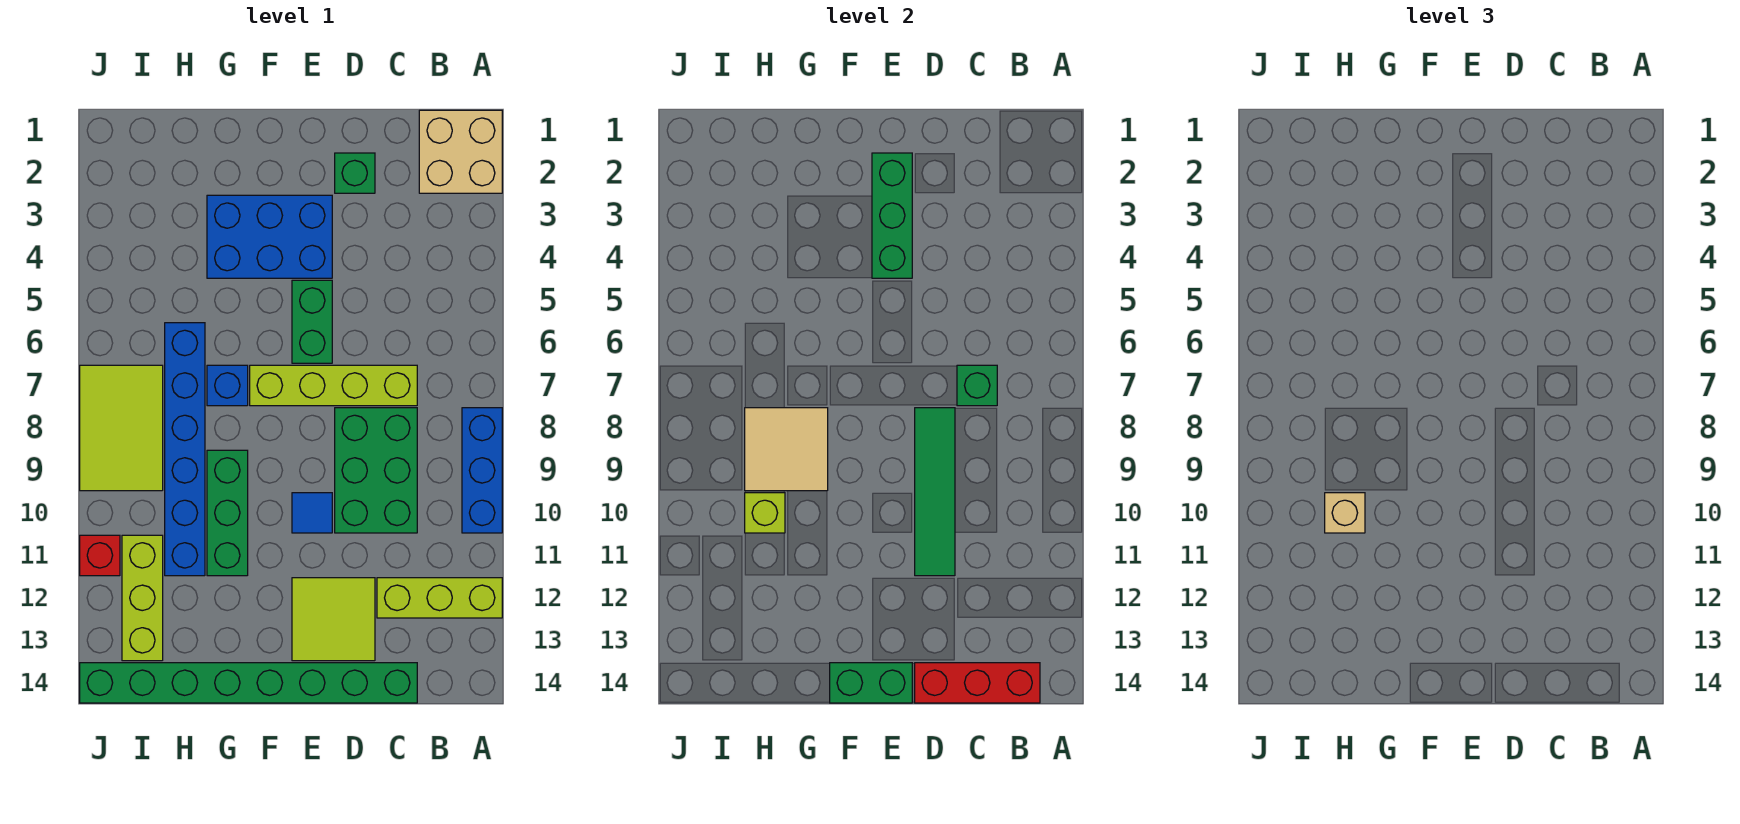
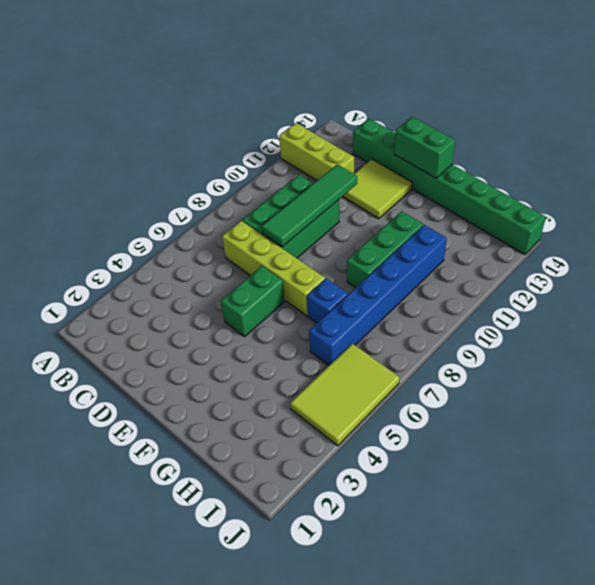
lime 2x3 tile [290,343,399,446] -> lime 2x3 tile moved to [80,365,163,491]
none -> tan 2x2 brick [419,110,502,193]
none -> blue 1x3 brick [462,408,502,533]
none -> green 1x1 brick [335,153,375,193]

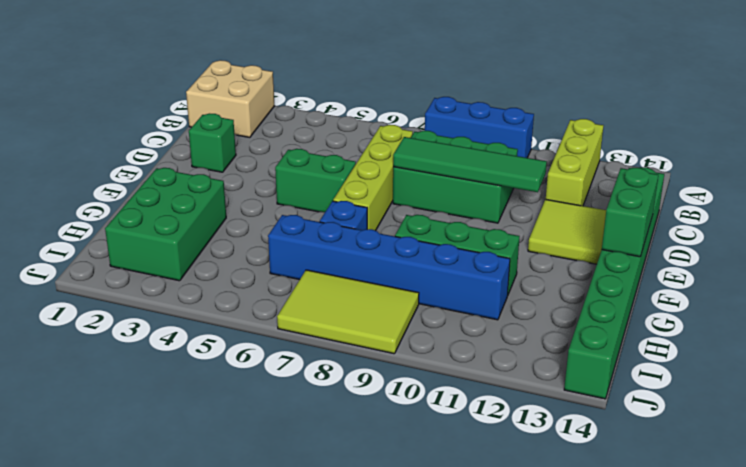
green 2x3 brick [105,168,226,281] -> blue 2x3 brick [207,195,332,278]
none -> blue 1x1 tile [292,493,332,533]
none -> lime 1x3 brick [122,535,163,661]
none -> red 1x1 brick [80,535,120,576]

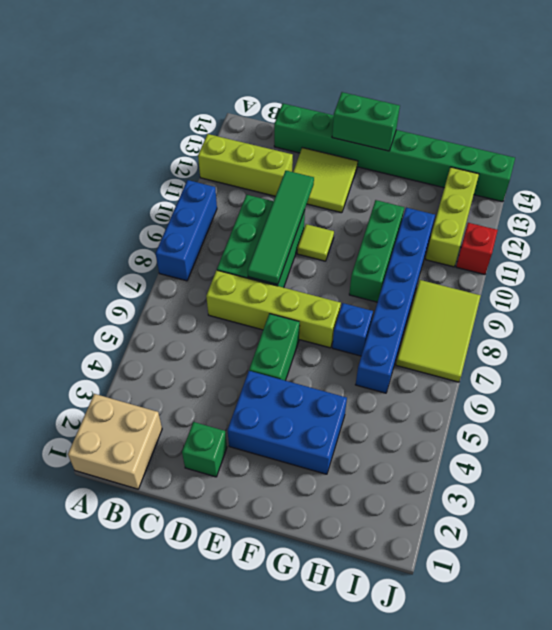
lime 1x1 tile [297,224,334,261] -> blue 1x1 tile [292,493,332,533]
none -> red 1x3 brick [915,663,1040,703]
none -> green 1x1 brick [957,365,997,406]
none -> green 1x3 brick [872,153,912,278]

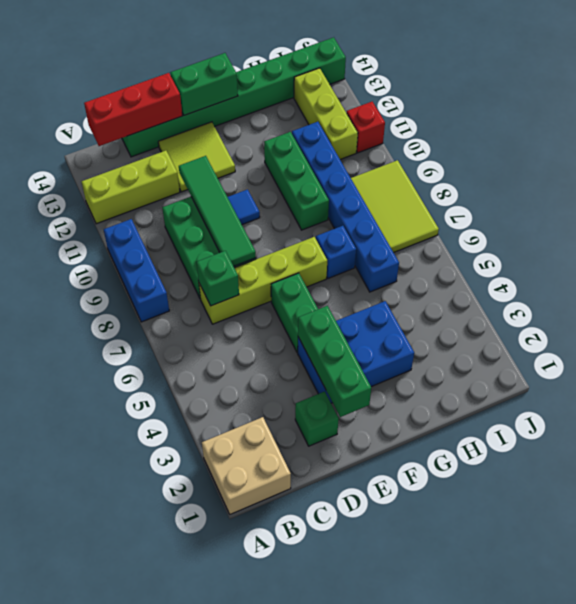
none -> tan 2x2 tile [745,408,828,491]
none -> lime 1x1 brick [745,493,785,533]
none -> tan 1x1 brick [1325,493,1365,533]

